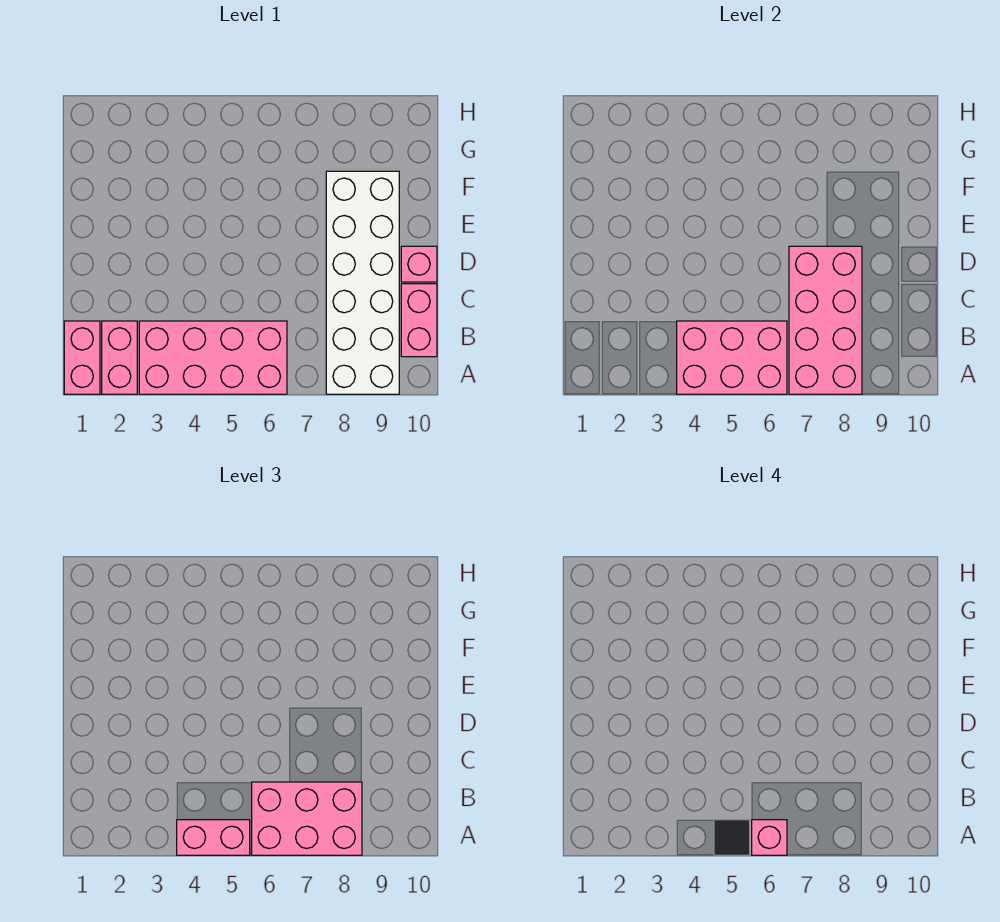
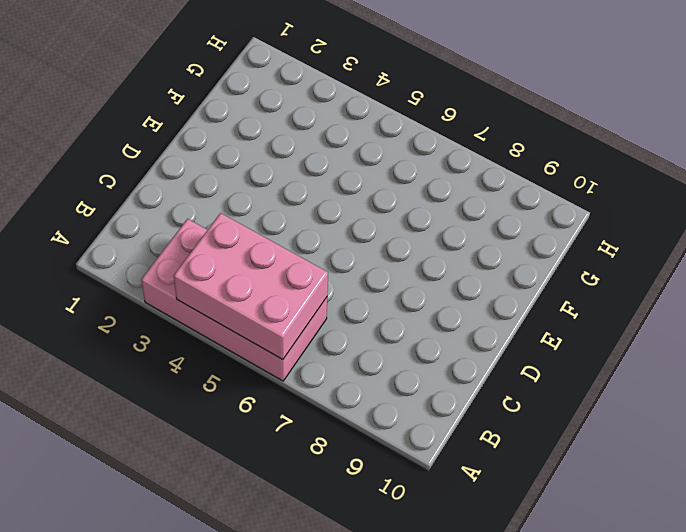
none -> pink 1x2 brick [64,321,100,394]
none -> pink 1x2 brick [102,321,137,394]
none -> white 2x6 brick [326,171,399,394]

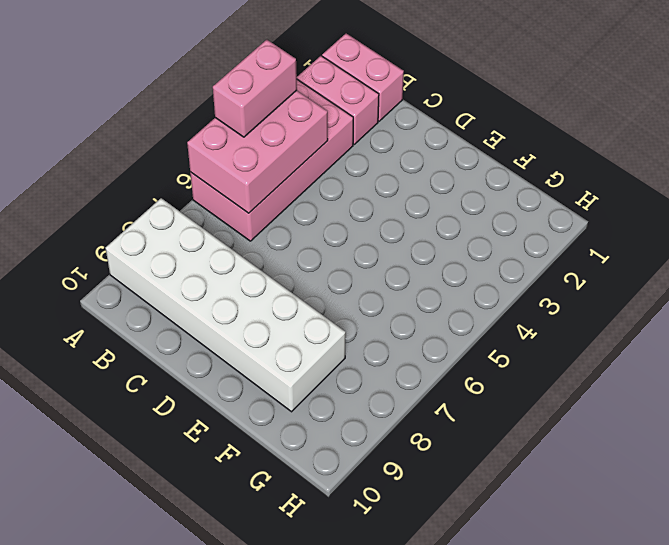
none -> pink 1x2 brick [401,284,437,357]
none -> pink 1x1 brick [401,246,437,282]
none -> pink 2x4 brick [789,246,862,394]

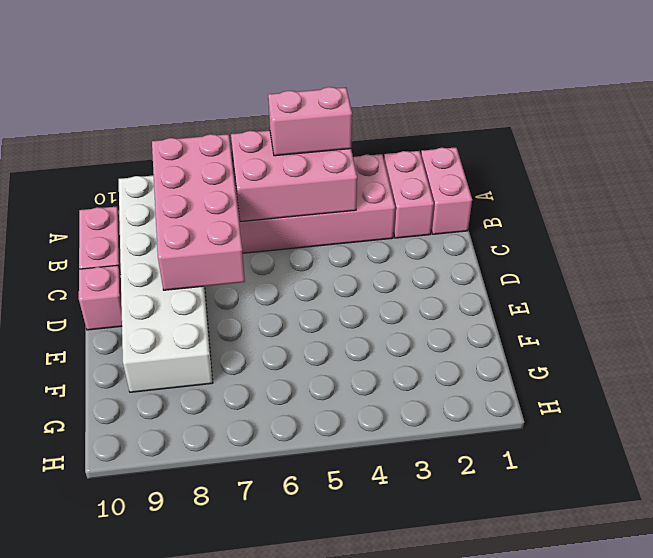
none -> pink 2x3 brick [252,782,362,855]
none -> black 1x1 tile [714,820,750,855]
none -> pink 1x1 brick [752,820,787,855]

